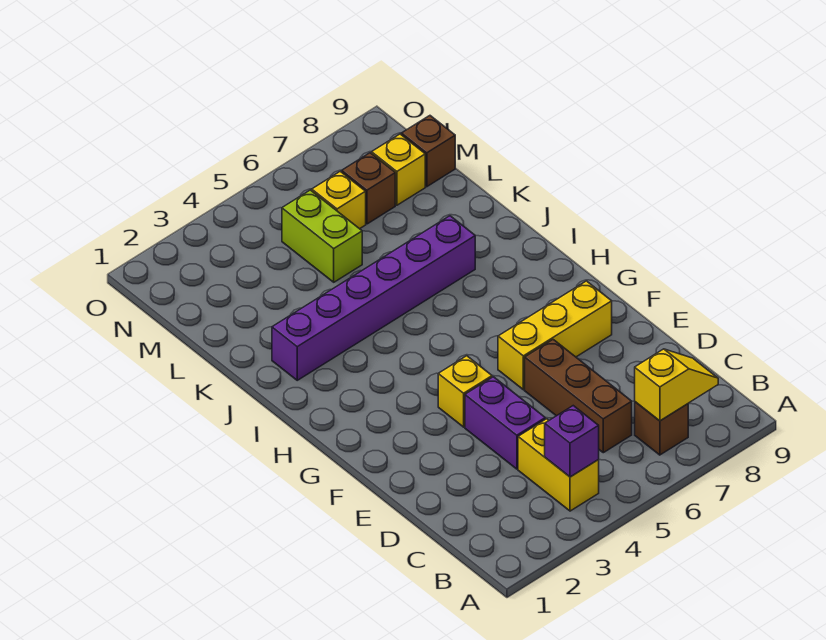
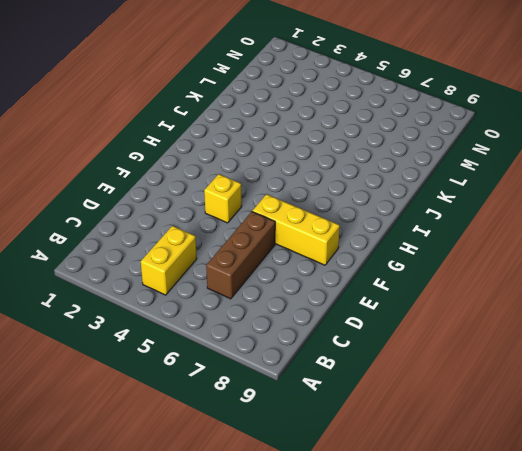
none -> brown 1x1 brick [635,402,688,455]
none -> purple 1x2 brick [465,377,545,469]
none -> purple 1x6 brick [272,216,475,380]

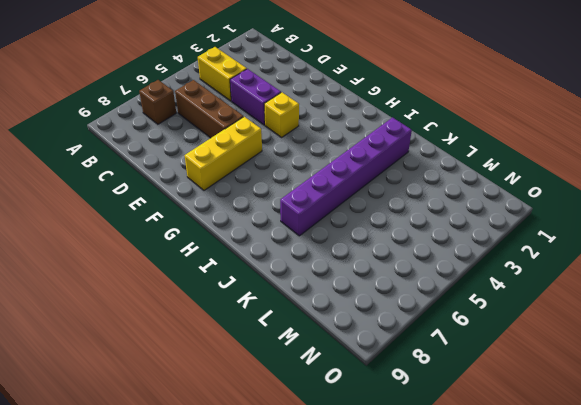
none -> lime 1x2 brick [282,190,362,282]
none -> yellow 1x1 brick [312,171,366,229]
none -> brown 1x1 brick [342,153,395,224]

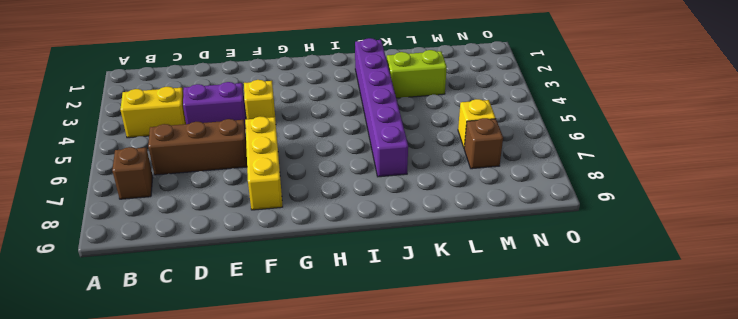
lime 1x2 brick [387,50,447,98] -> lime 1x2 brick moved to [282,190,362,282]
none -> yellow 1x1 brick [372,134,425,205]
none -> brown 1x1 brick [401,116,455,187]
none -> purple 1x1 brick [545,406,599,477]

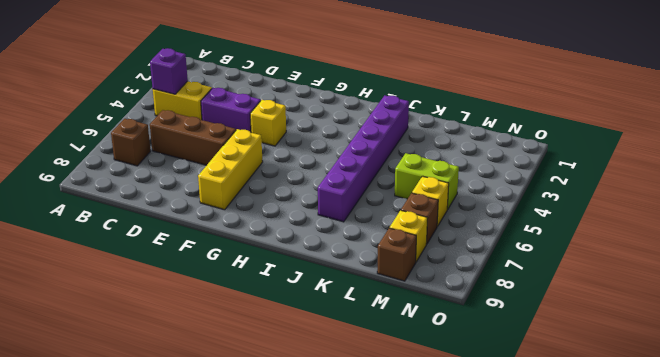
none -> yellow 1x2 slope [635,349,718,421]

